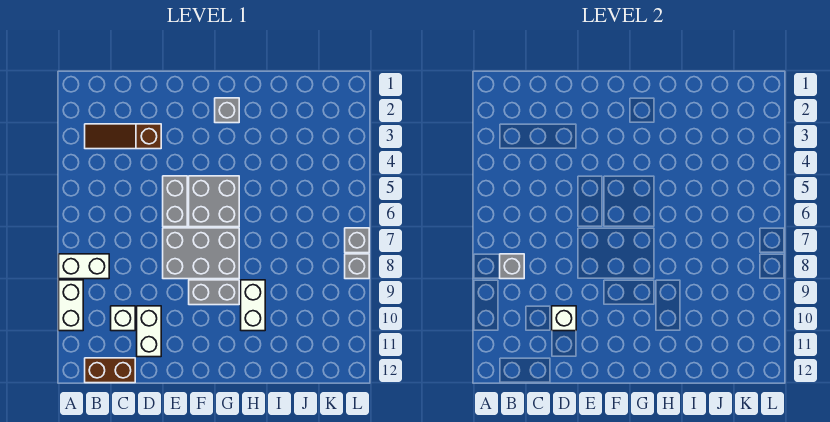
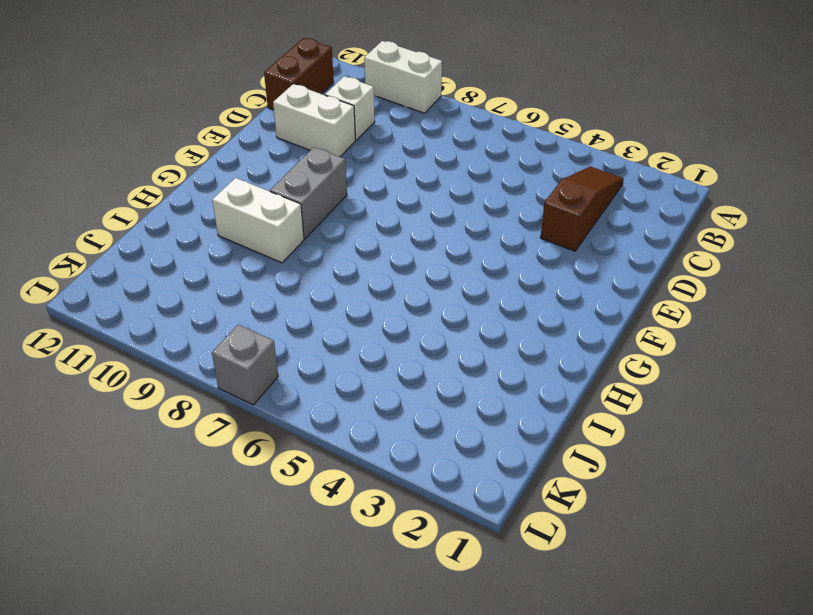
none -> white 1x2 brick [59,254,109,279]
none -> grey 1x2 brick [163,176,187,227]
none -> grey 2x3 brick [163,228,239,279]

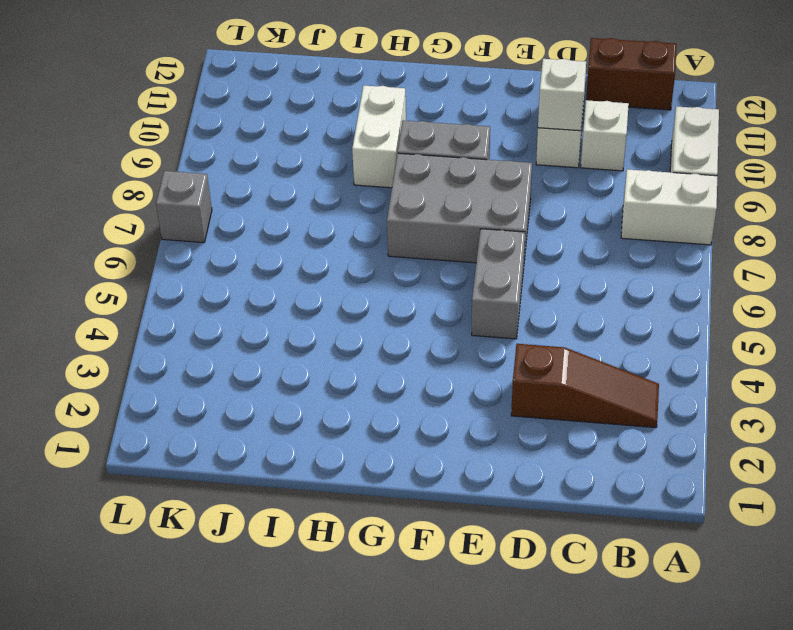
none -> grey 2x2 brick [189,176,239,227]
none -> grey 1x1 brick [215,98,239,123]
none -> grey 1x1 brick [345,254,369,279]

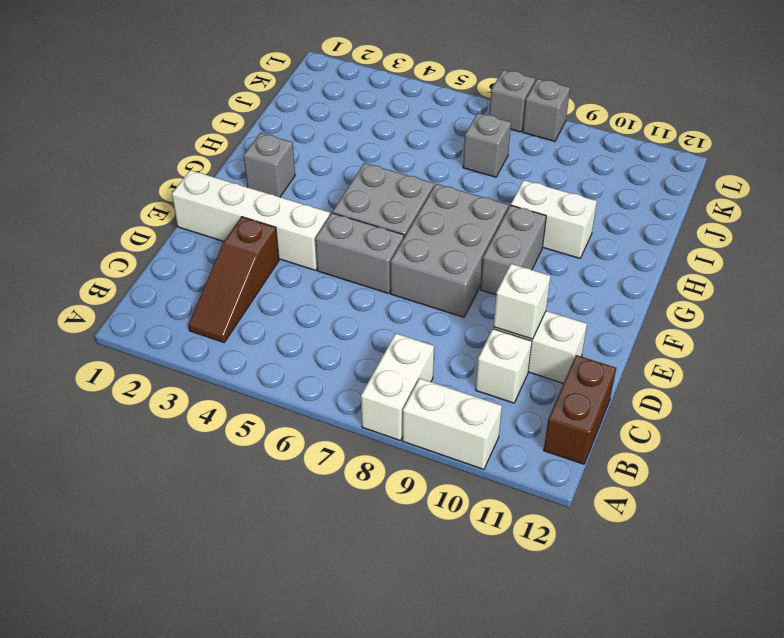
white 1x4 brick [172,170,330,270] -> none
grey 1x1 brick [463,113,511,177] -> grey 1x1 brick moved to [500,254,524,279]

